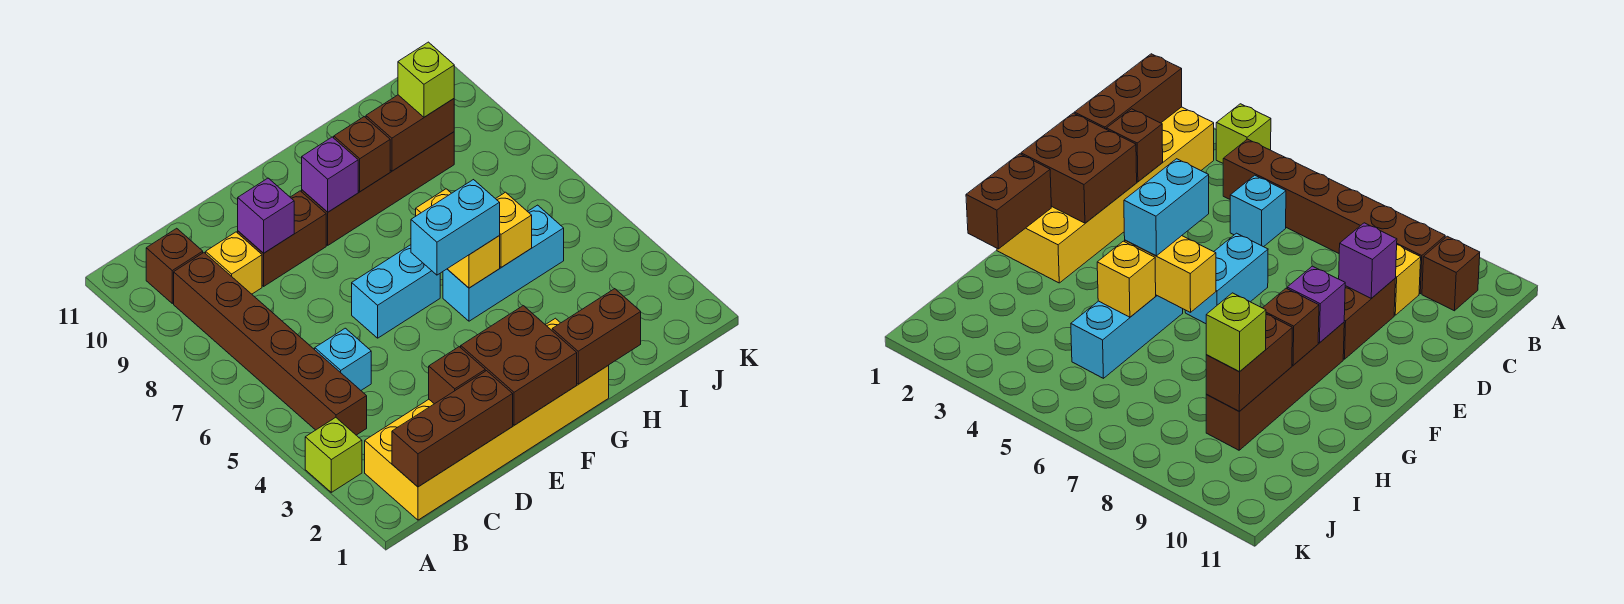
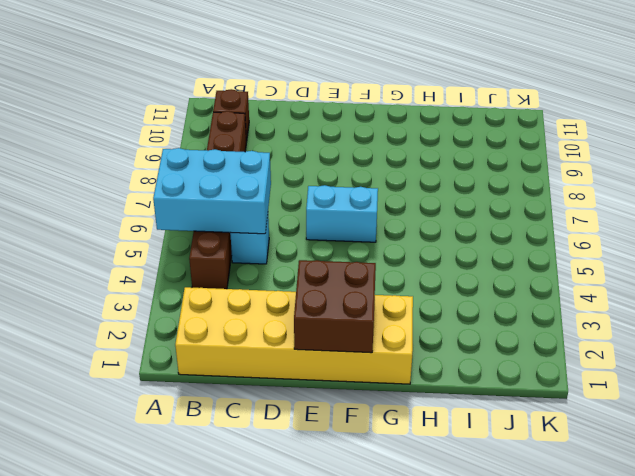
cyan 2x3 brick [153,148,271,234] -> none
none -> lime 1x1 brick [305,417,362,492]
none -> yellow 1x1 brick [206,232,262,294]
none -> brown 1x2 brick [238,191,326,286]

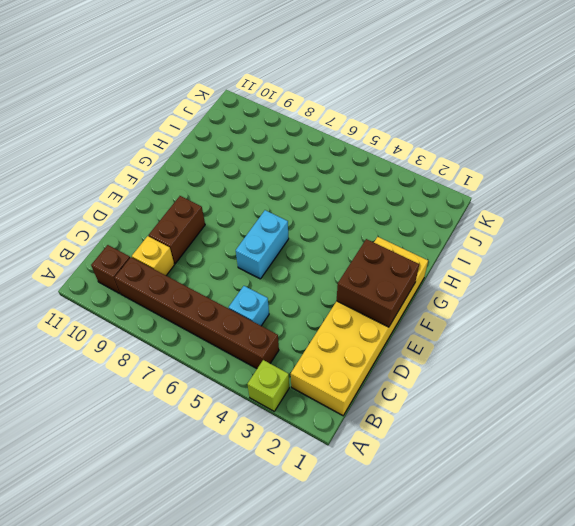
none -> brown 1x4 brick [302,132,454,245]
none -> cyan 1x3 brick [443,205,564,321]
none -> brown 1x3 brick [392,371,513,487]

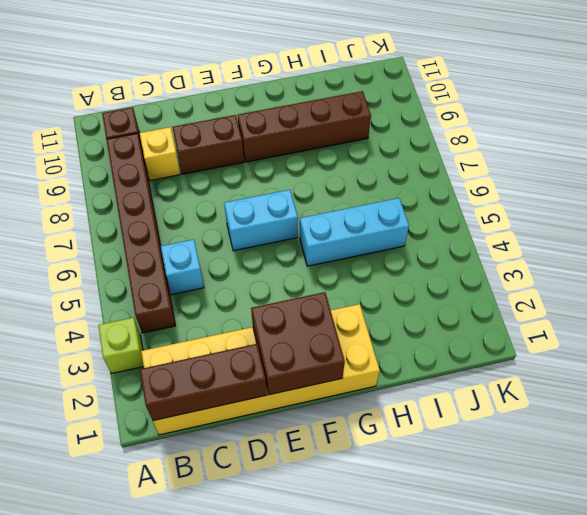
none -> brown 1x1 brick [429,347,485,404]
none -> purple 1x1 brick [238,178,294,253]
none -> purple 1x1 brick [302,137,358,212]

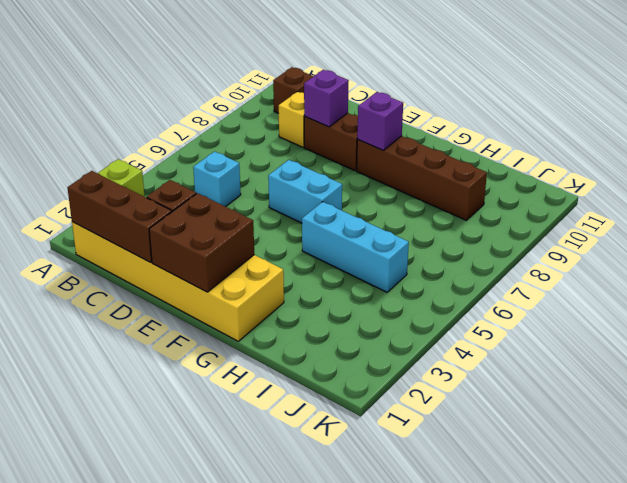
none -> brown 1x6 brick [174,253,367,435]
none -> brown 1x2 brick [552,289,641,384]
none -> yellow 1x2 brick [416,189,500,288]

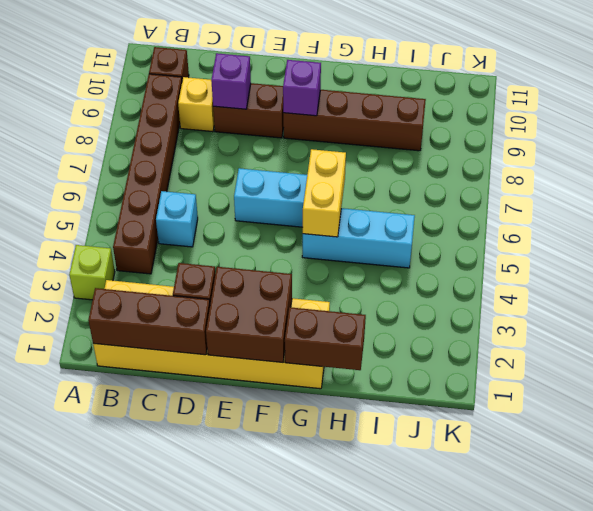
none -> brown 1x1 brick [334,117,390,192]
none -> yellow 1x1 brick [496,192,532,267]
none -> brown 1x2 brick [366,95,454,171]

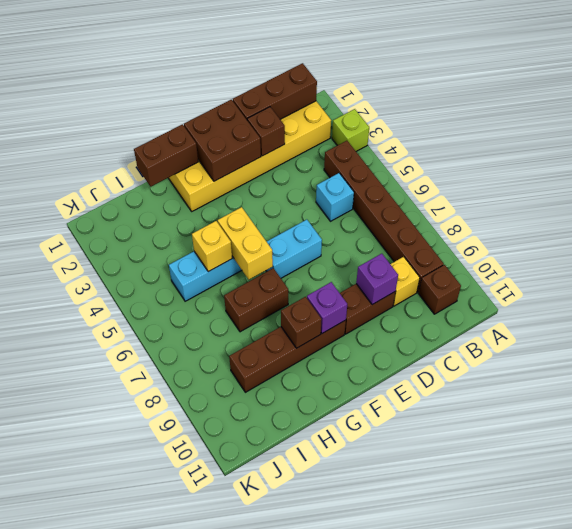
brown 1x2 brick [224,268,288,332] -> brown 1x2 brick moved to [366,95,454,171]
none -> cyan 1x2 brick [411,180,500,275]
none -> lime 1x1 brick [398,42,454,117]

